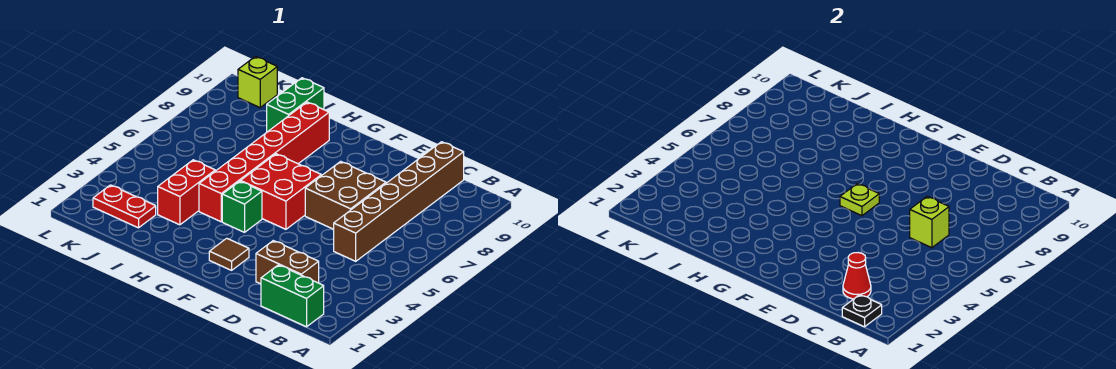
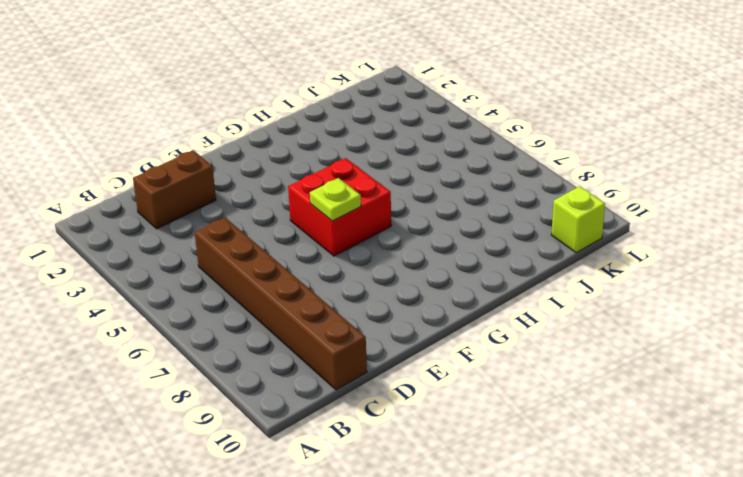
none -> green 1x2 brick [261,265,324,327]
none -> brown 2x2 brick [305,161,386,229]
none -> brown 1x1 tile [209,238,249,270]

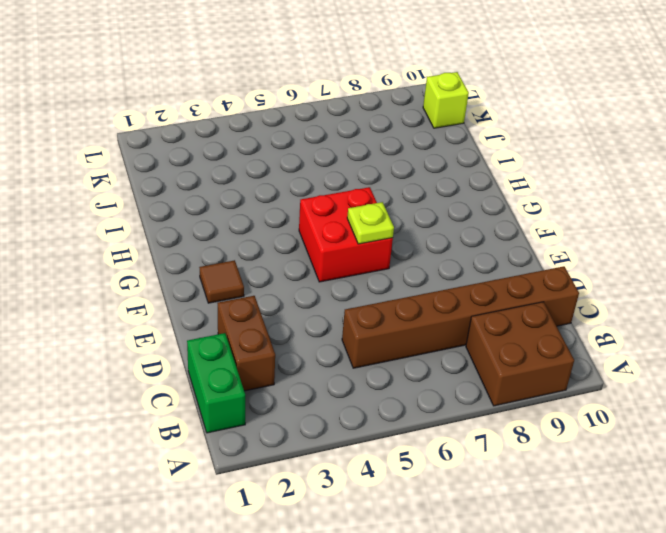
brown 2x2 brick [466,302,574,406] -> brown 2x2 brick moved to [305,161,386,229]
none -> green 1x1 brick [222,181,262,232]
none -> red 1x6 brick [199,102,329,222]
none -> red 1x2 brick [158,160,215,225]

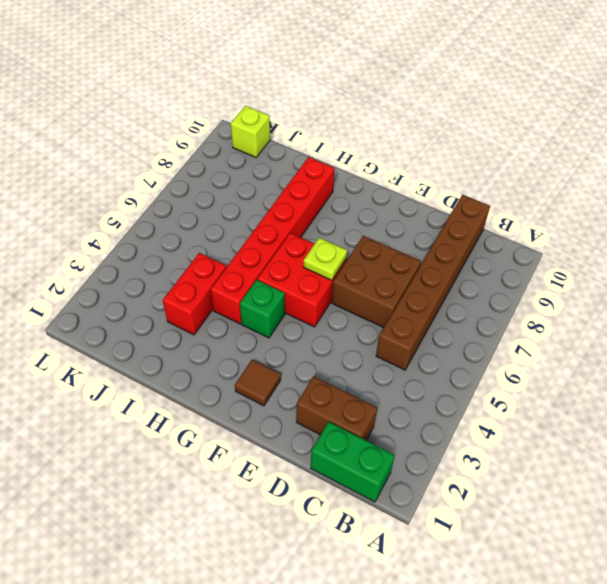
none -> green 1x2 brick [267,78,324,132]
none -> red 1x2 plate [93,185,156,228]
none -> black 1x1 plate [842,295,882,327]

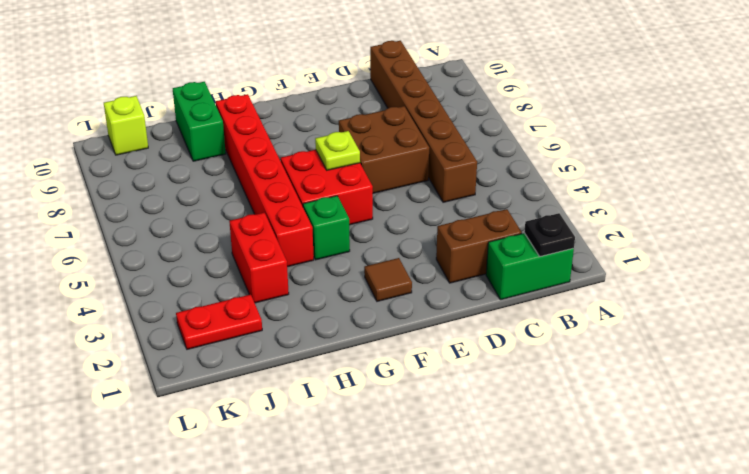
none -> red 1x1 cone [843,253,871,299]
none -> lime 1x1 brick [910,197,949,248]

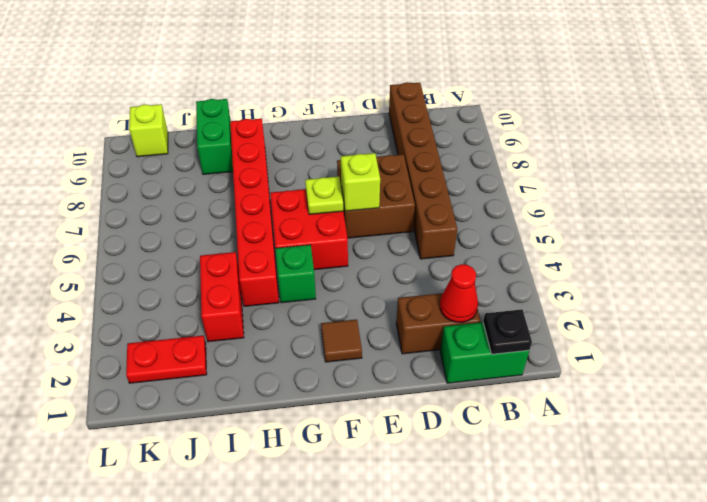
lime 1x1 brick [341,153,380,211] -> lime 1x1 brick moved to [910,197,949,248]

